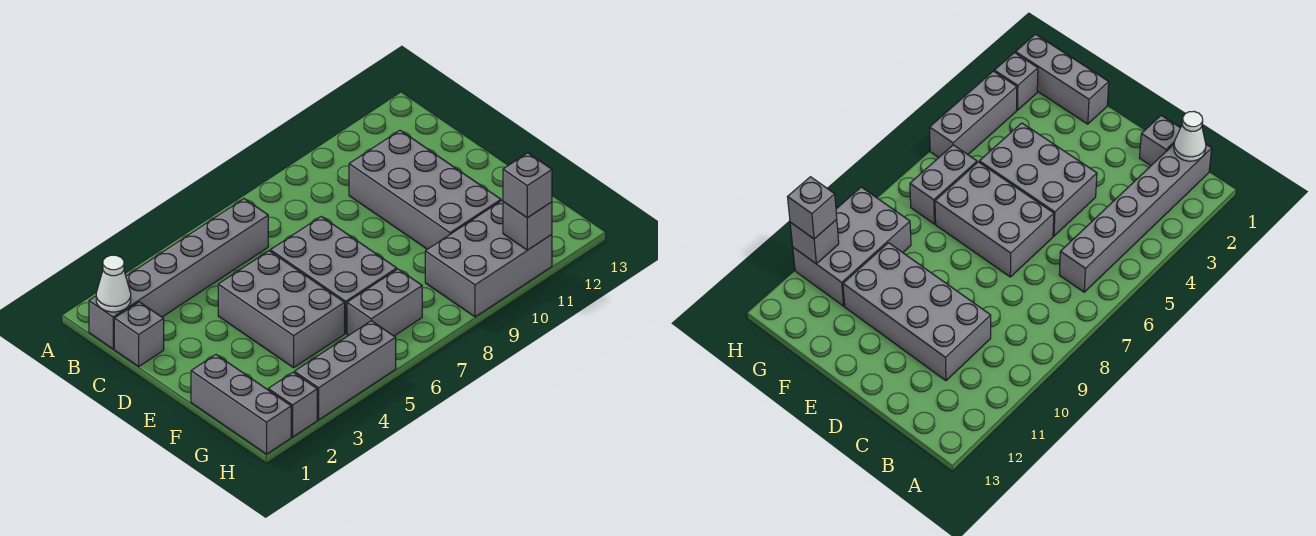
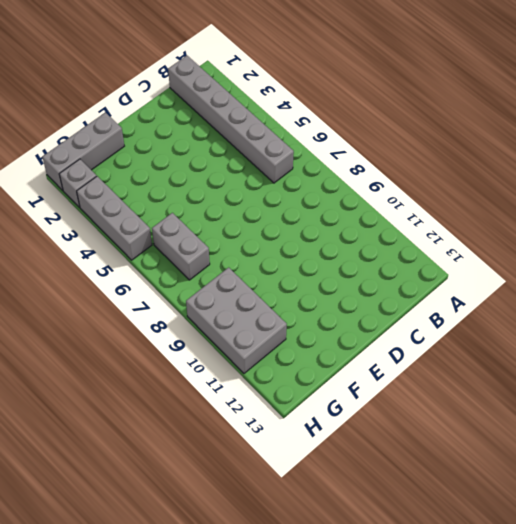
none -> grey 1x1 brick [114,302,164,366]
none -> grey 2x4 brick [349,130,501,249]
none -> grey 2x3 brick [218,251,345,368]

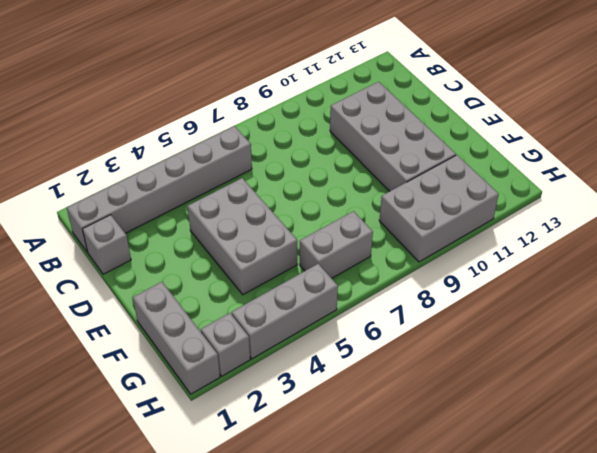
none -> grey 2x3 brick [270,216,397,333]
none -> white 1x1 cone [96,255,131,312]
none -> grey 1x1 brick [503,202,552,250]

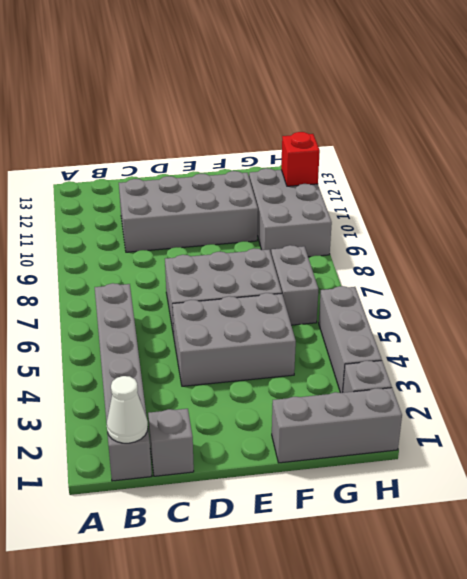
red 1x1 brick [281,132,320,186] -> grey 1x1 brick [503,202,552,250]
none -> grey 1x1 brick [503,153,552,218]

